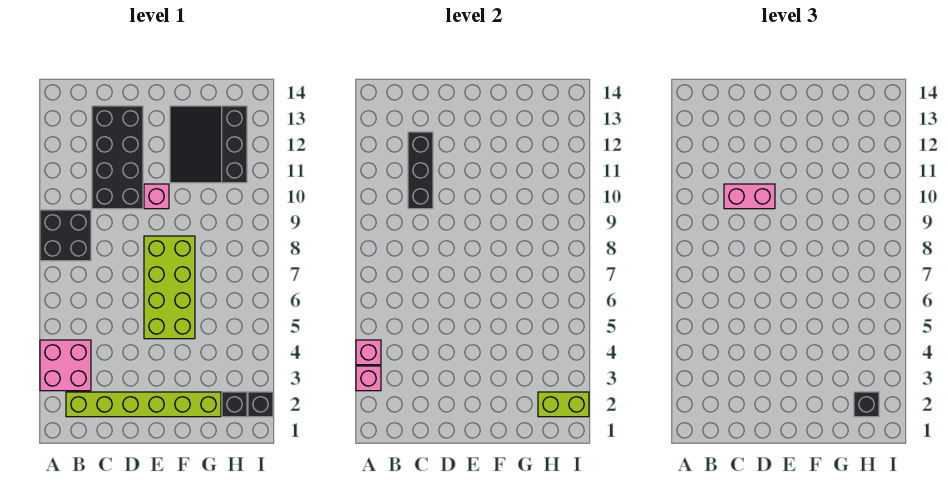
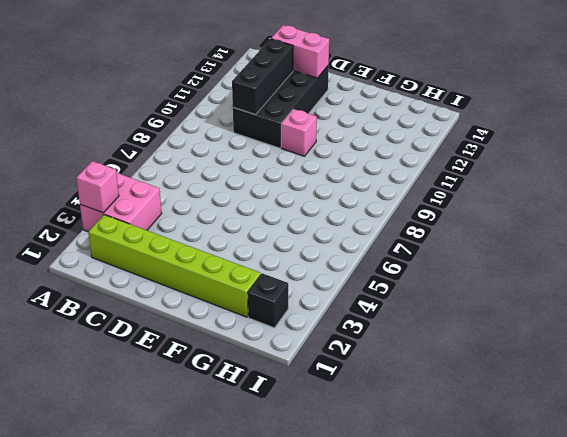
pink 1x2 brick [271,25,329,78] -> pink 1x2 brick moved to [724,184,775,209]
none -> black 2x2 brick [40,210,91,261]
none -> lime 2x4 brick [144,236,195,339]
none -> black 3x3 slope [170,106,247,183]

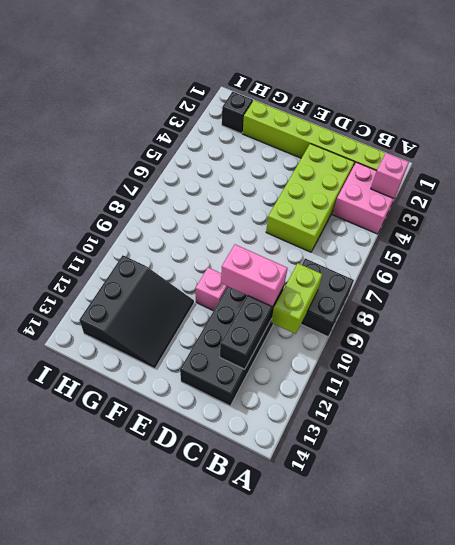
lime 1x2 brick [271,263,322,334] -> lime 1x2 brick turned to [538,392,589,417]
lime 2x4 brick [266,144,354,252] -> lime 2x4 brick moved to [144,236,195,339]
none -> black 1x1 brick [248,392,273,417]
none -> pink 1x1 brick [356,340,381,365]
none -> black 1x1 brick [854,392,879,417]

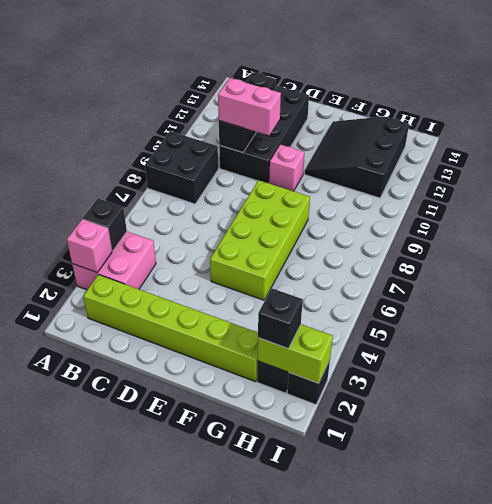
black 1x1 brick [83,199,127,251] -> pink 1x1 brick [356,340,381,365]

